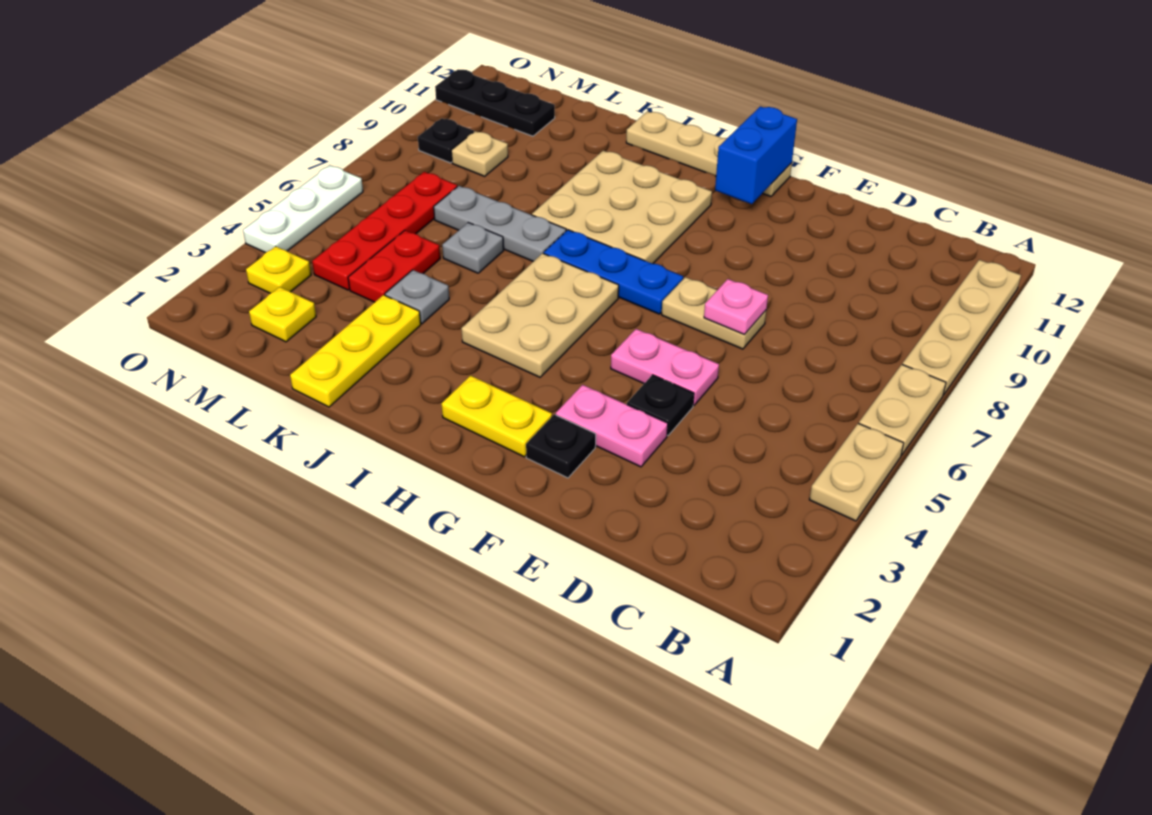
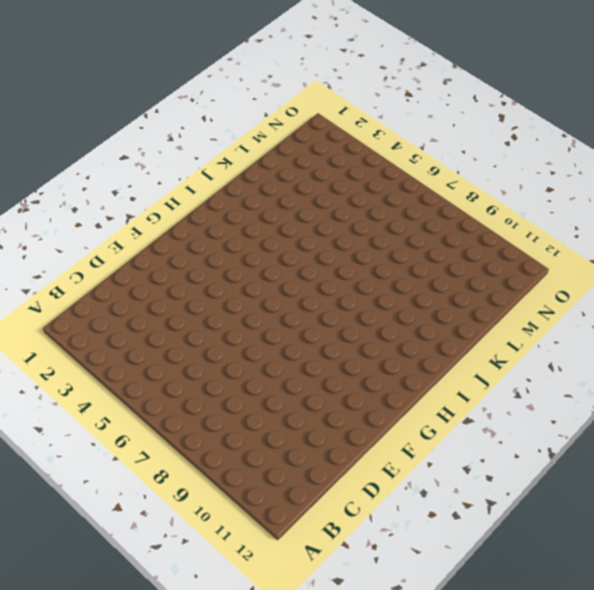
none -> tan 1x2 plate [809,423,904,521]
none -> tan 1x2 plate [859,365,946,455]
none -> tan 1x4 plate [902,260,1021,395]

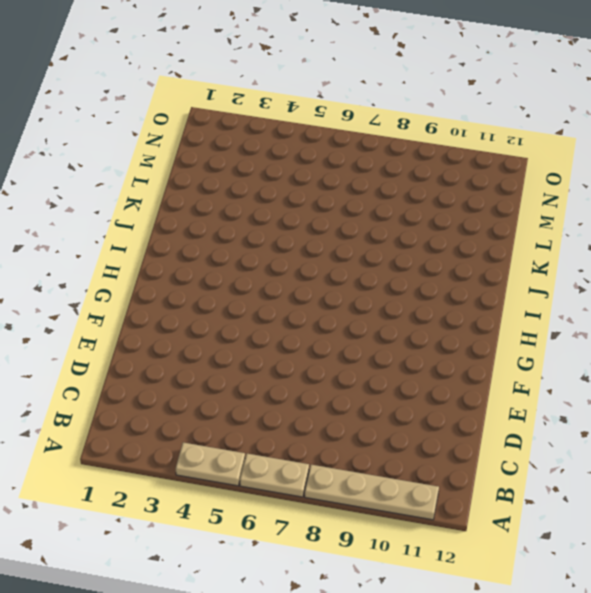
none -> pink 1x2 plate [556,385,668,467]
none -> black 1x1 plate [627,375,694,435]
none -> pink 1x2 plate [611,329,719,406]

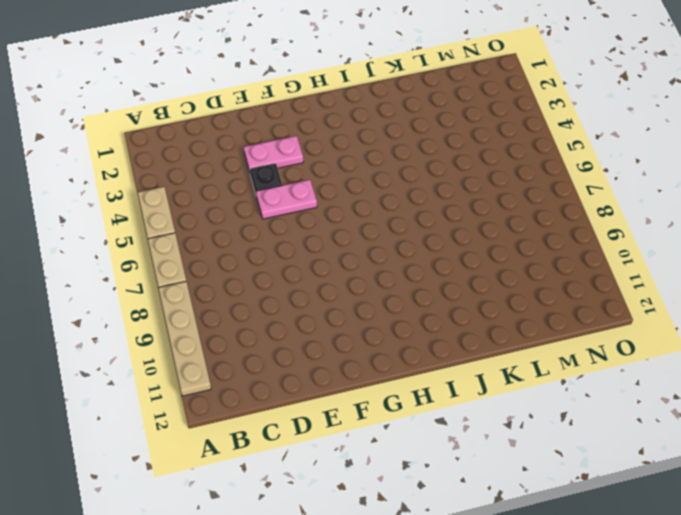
none -> tan 1x2 plate [662,277,766,349]
none -> black 1x1 plate [526,414,596,478]
none -> yellow 1x2 plate [442,376,552,457]

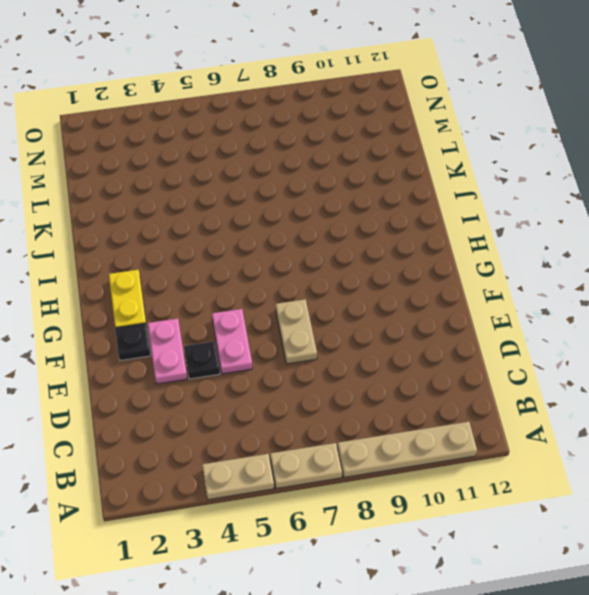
none -> blue 1x3 plate [544,230,683,314]
none -> tan 1x4 plate [626,111,792,196]
none -> tan 2x3 plate [461,253,619,377]

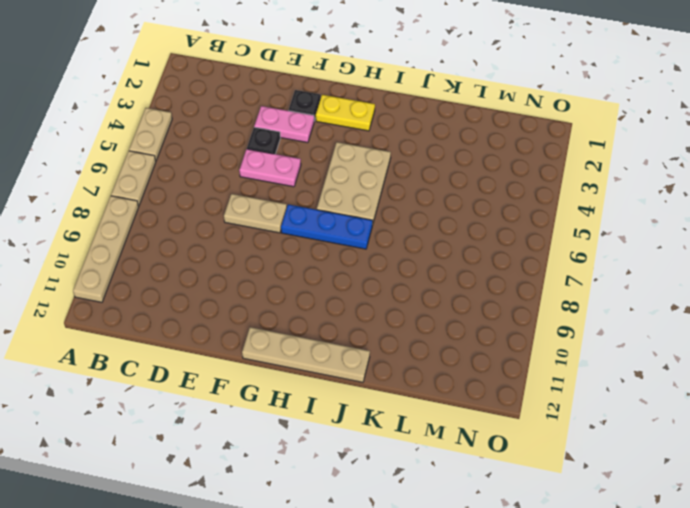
none -> tan 3x3 plate [532,151,712,264]
none -> grey 1x3 plate [434,186,566,262]
none -> yellow 1x3 plate [290,295,421,407]

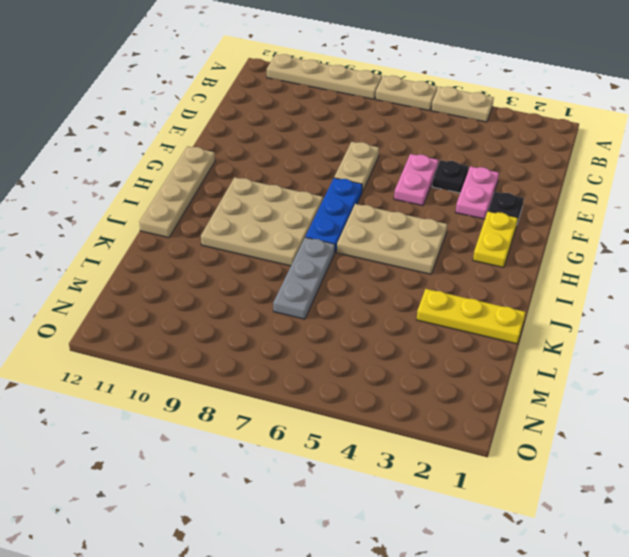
none -> grey 1x1 plate [385,270,449,324]
none -> grey 1x1 plate [442,223,504,273]
none -> red 1x2 plate [348,230,440,302]

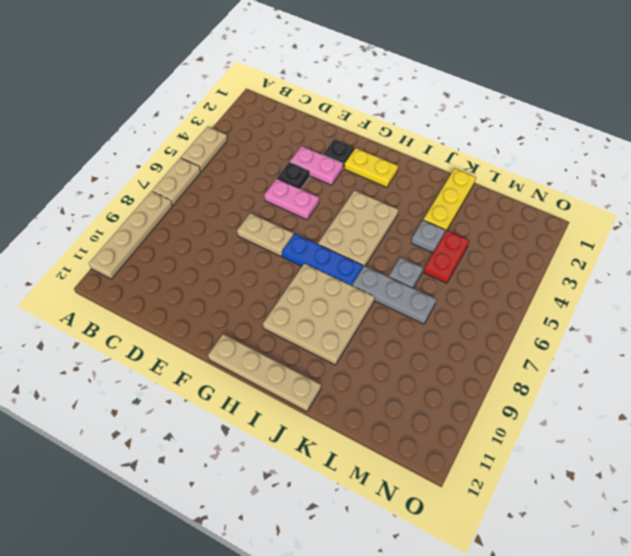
none -> yellow 1x1 plate [249,287,316,342]
none -> red 1x4 plate [312,172,457,290]
none -> tan 1x1 plate [451,131,508,176]

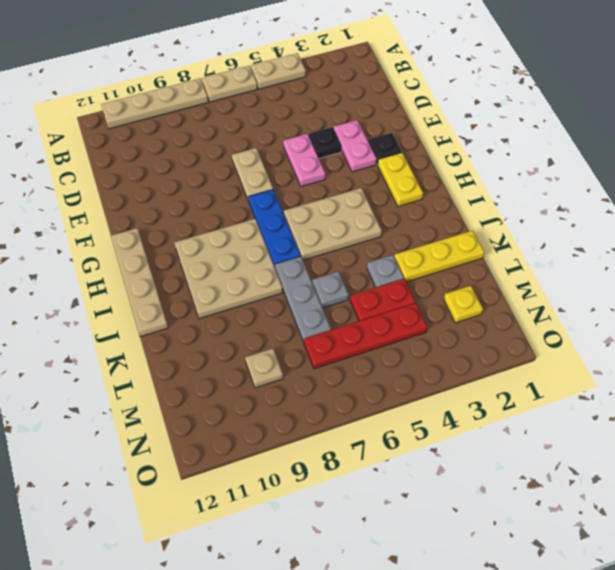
none -> black 1x3 plate [435,70,555,136]
none -> yellow 1x1 plate [246,246,311,293]
none -> black 1x1 plate [418,118,474,163]

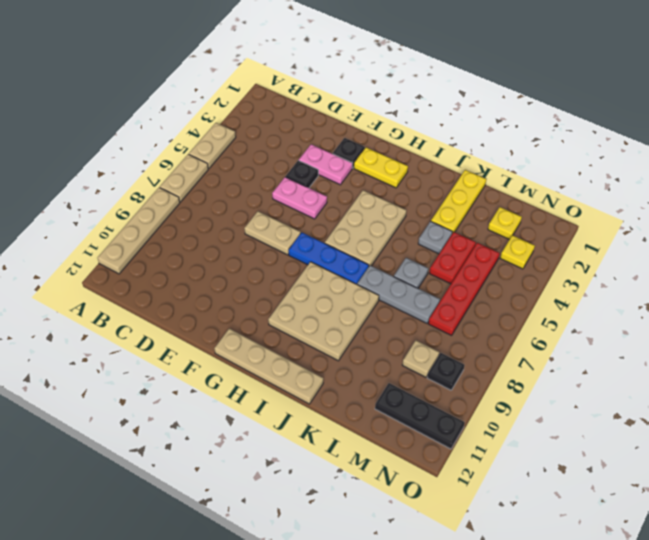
none -> white 1x3 plate [243,165,363,253]
none -> pink 1x1 plate [704,279,768,335]
none -> blue 1x2 brick [715,106,797,204]

